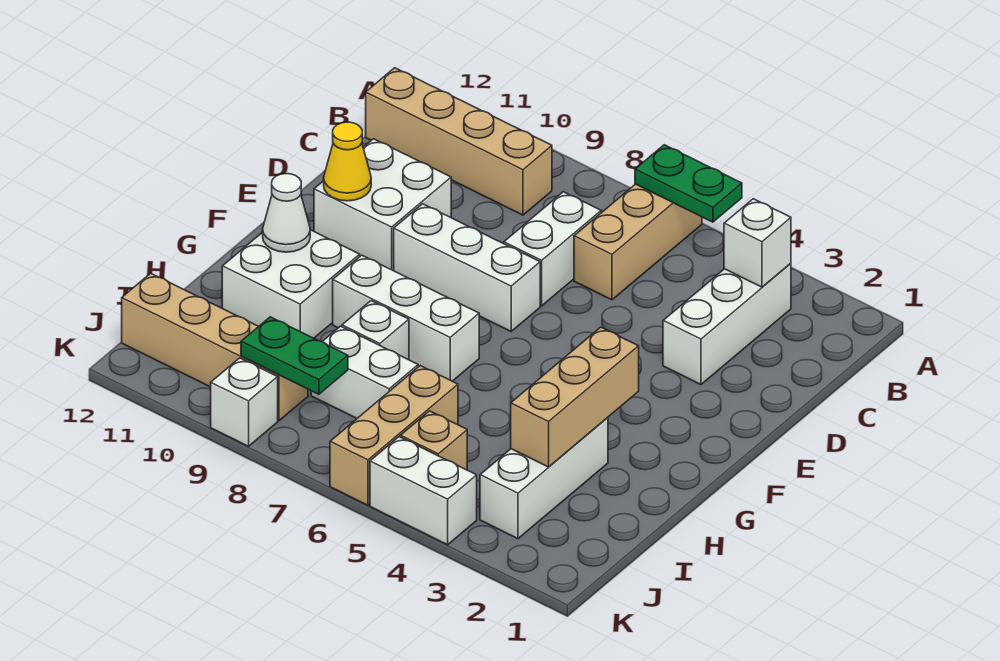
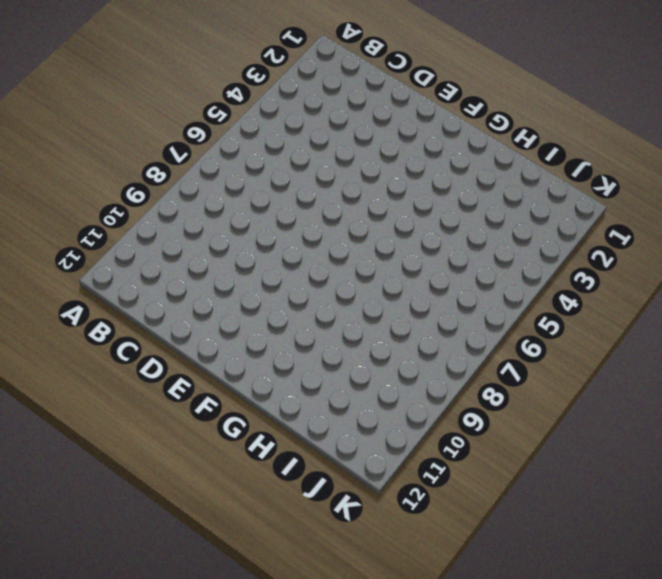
none -> tan 1x3 brick [574,184,702,300]
none -> white 1x3 brick [663,263,791,384]
none -> tan 1x4 brick [366,68,552,215]

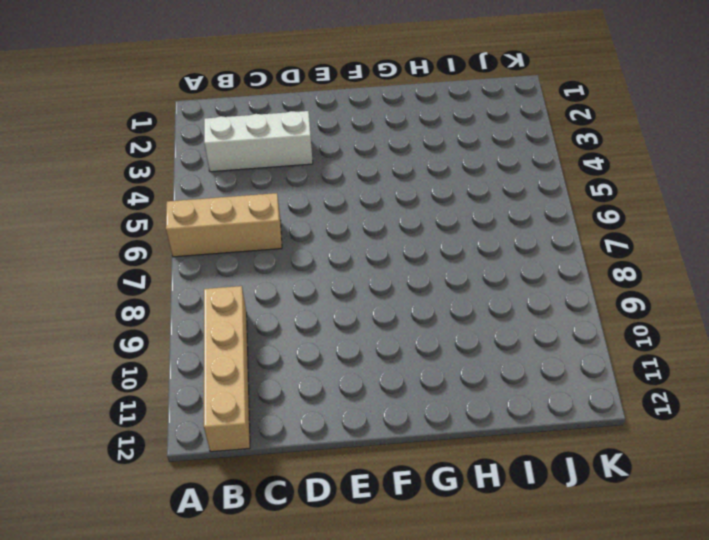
none -> white 1x2 brick [504,192,601,306]
none -> white 2x2 brick [314,139,451,271]
none -> white 1x3 brick [394,204,540,331]

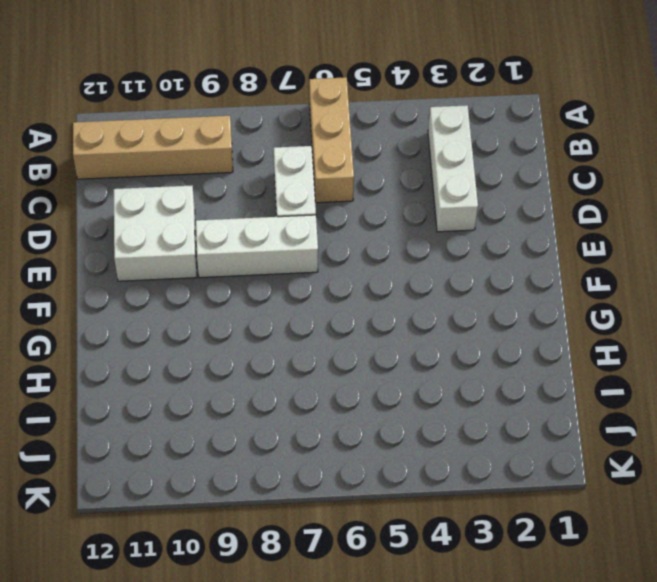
none -> white 1x3 brick [333,255,479,381]
none -> white 2x2 brick [222,230,360,338]
none -> white 1x3 brick [480,418,608,539]

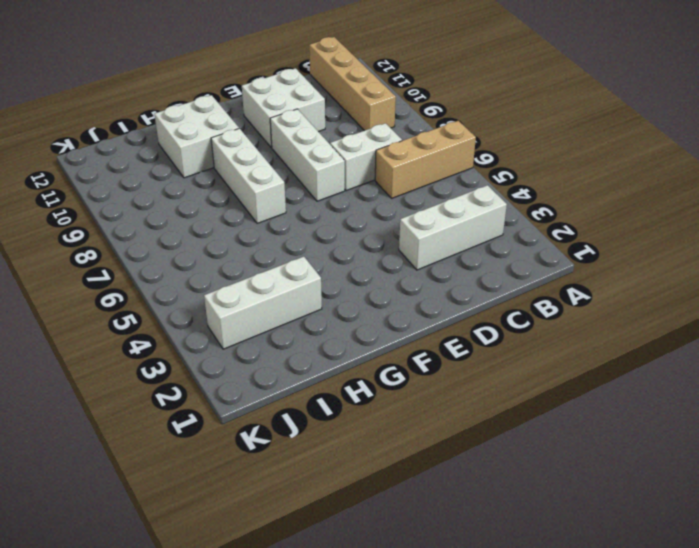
none -> white 1x1 brick [342,301,409,360]
none -> tan 1x3 brick [330,366,458,505]
none -> white 1x2 brick [311,326,418,418]

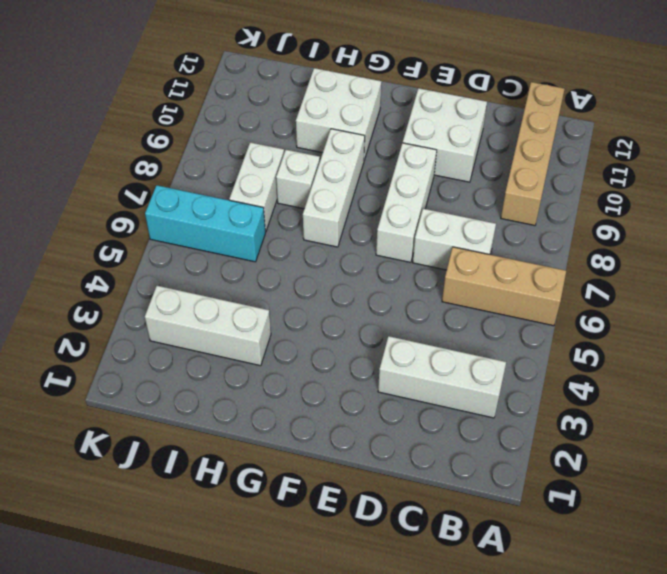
cyan 1x3 brick [145,185,265,262] -> tan 1x3 brick [330,366,458,505]
none -> tan 1x1 brick [400,411,467,470]
none -> tan 1x4 brick [122,273,308,421]
none -> white 1x2 brick [370,437,477,545]

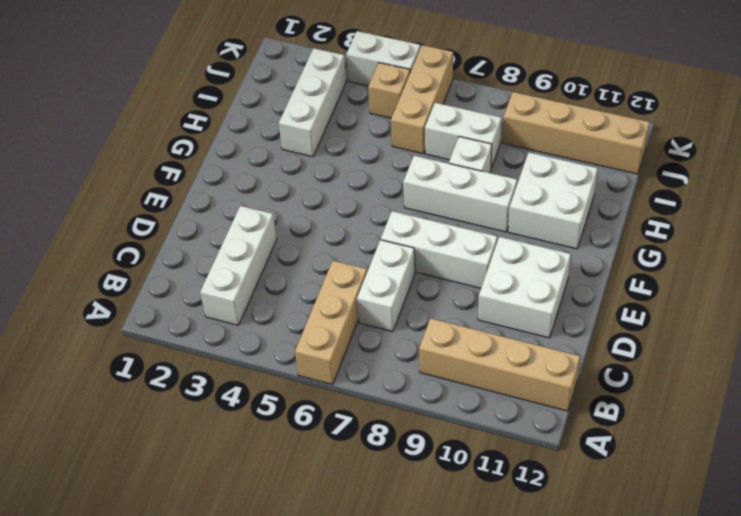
none -> white 1x1 brick [211,358,278,446]
none -> green 1x2 plate [635,145,742,222]
none -> white 1x1 brick [724,199,791,287]

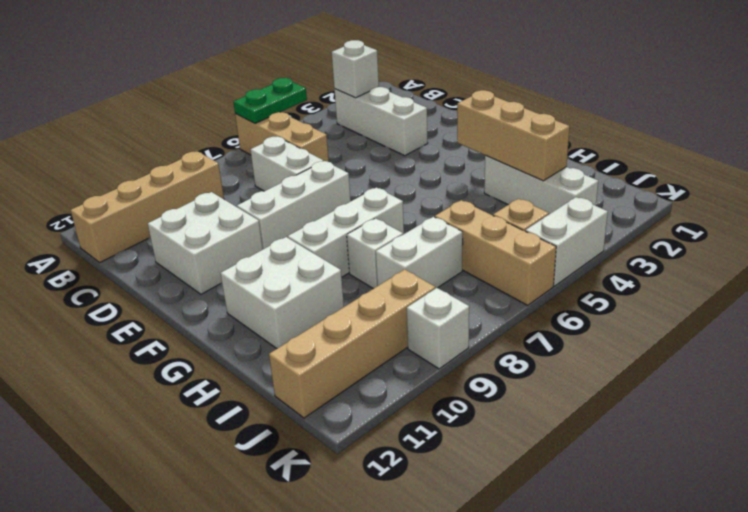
none -> yellow 1x1 cone [323,122,371,201]
none -> white 1x1 cone [263,174,310,252]
none -> green 1x2 plate [241,317,348,394]

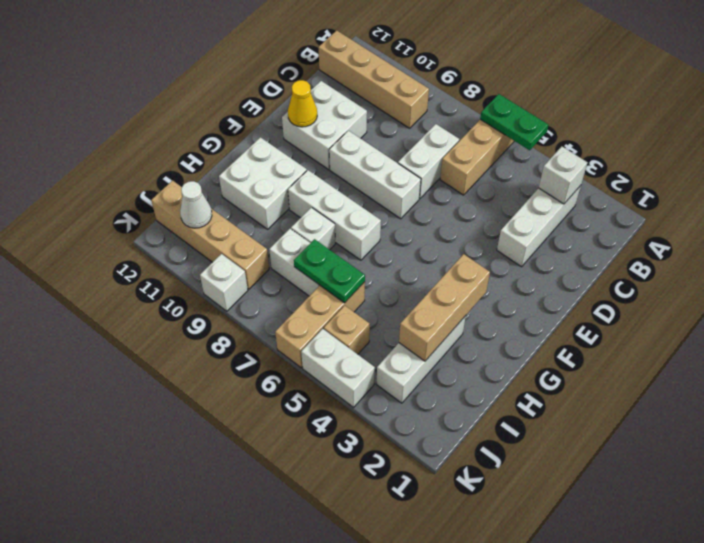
green 1x2 plate [294,239,365,303] -> green 1x2 plate moved to [241,317,348,394]
white 1x1 cone [180,181,212,228] -> white 1x1 cone moved to [263,174,310,252]

